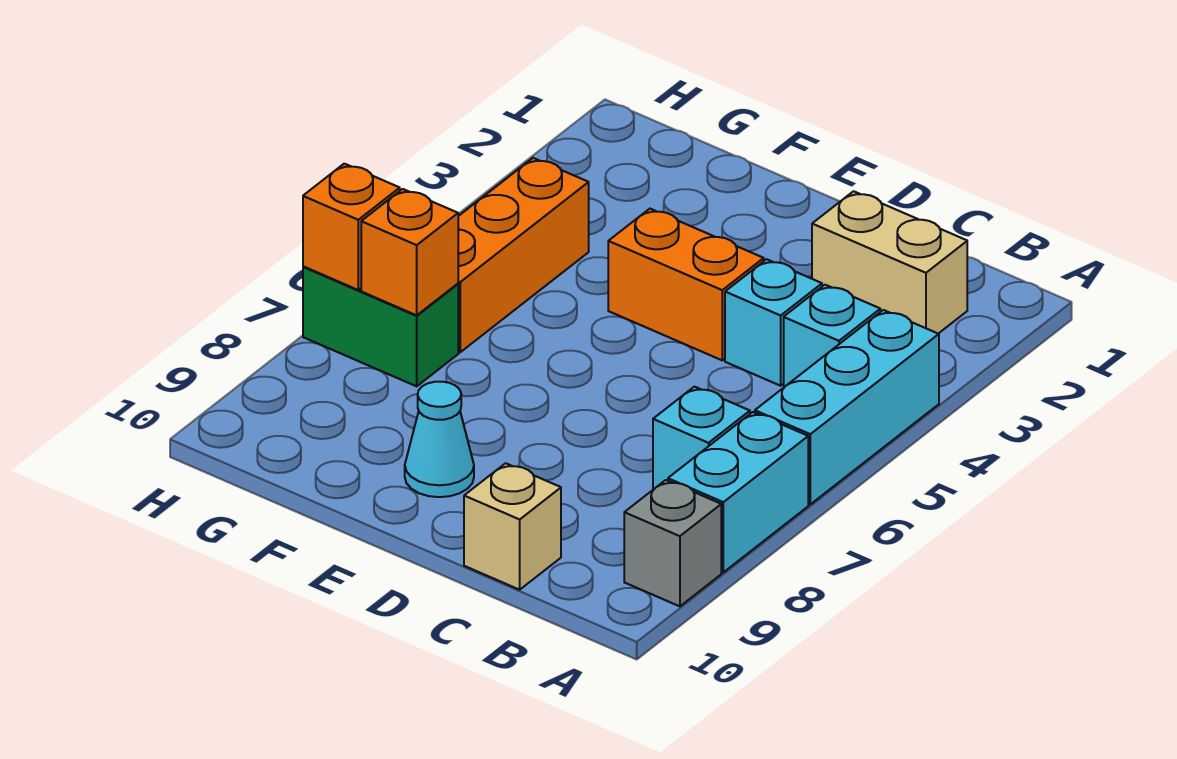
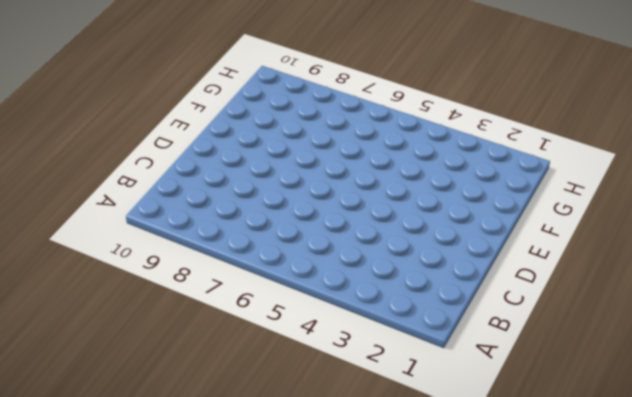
none -> cyan 1x3 brick [755,310,939,504]
none -> cyan 1x2 brick [668,412,808,572]
none -> grey 1x1 brick [624,480,721,606]

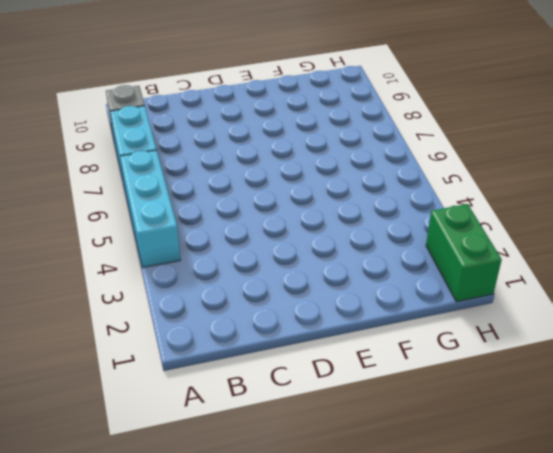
green 1x2 brick [426,204,502,302] -> green 1x2 brick turned to [303,266,458,386]
none -> tan 1x2 brick [812,191,967,334]
none -> cyan 1x1 brick [784,285,880,387]
none -> cyan 1x1 brick [653,387,750,489]

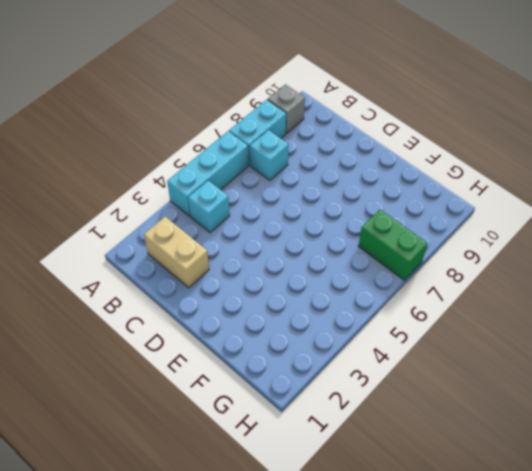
none -> cyan 1x1 brick [725,259,822,386]
none -> tan 1x1 brick [464,463,561,590]
none -> orange 1x2 brick [608,209,764,360]

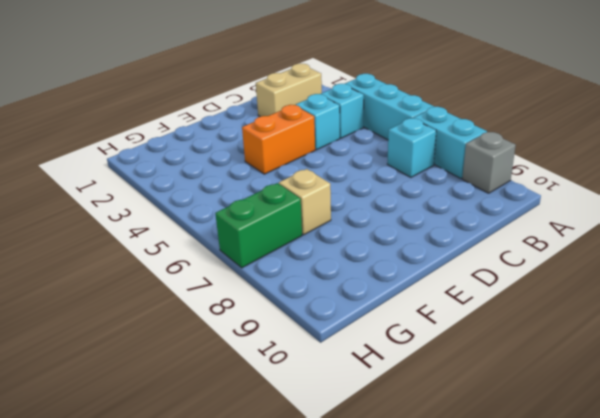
tan 1x1 brick [279,169,331,235] -> tan 1x1 brick moved to [464,463,561,590]
none -> cyan 1x1 cone [405,382,474,497]
none -> orange 1x3 brick [458,158,589,352]
none -> orange 1x1 brick [361,189,458,315]

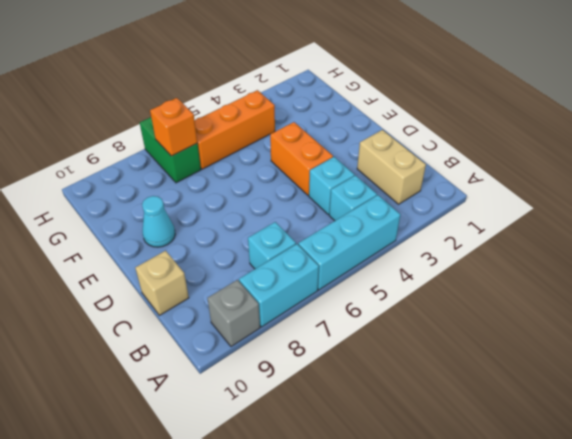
none -> orange 1x1 brick [303,164,400,290]

